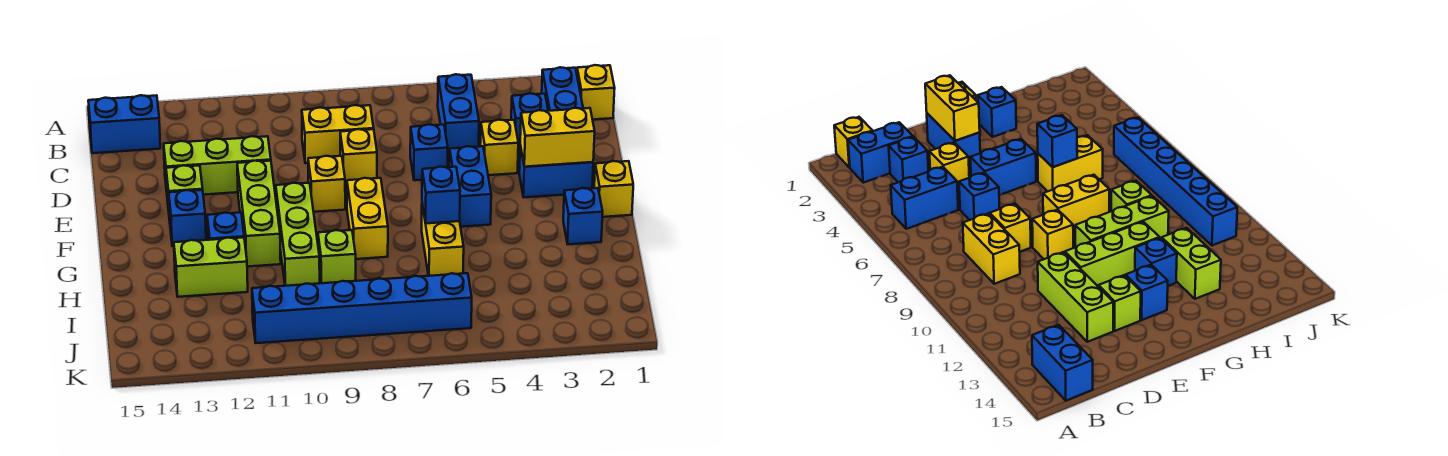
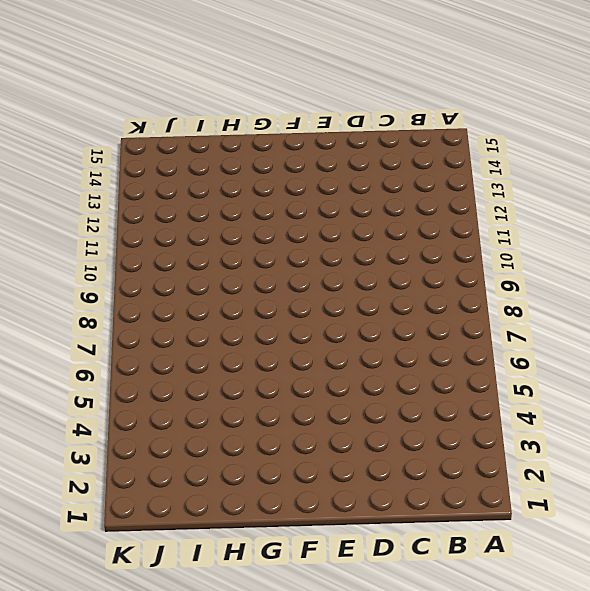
none -> yellow 1x1 brick [577,65,615,120]
none -> blue 1x2 brick [542,67,583,111]
none -> blue 1x2 brick [438,74,479,154]

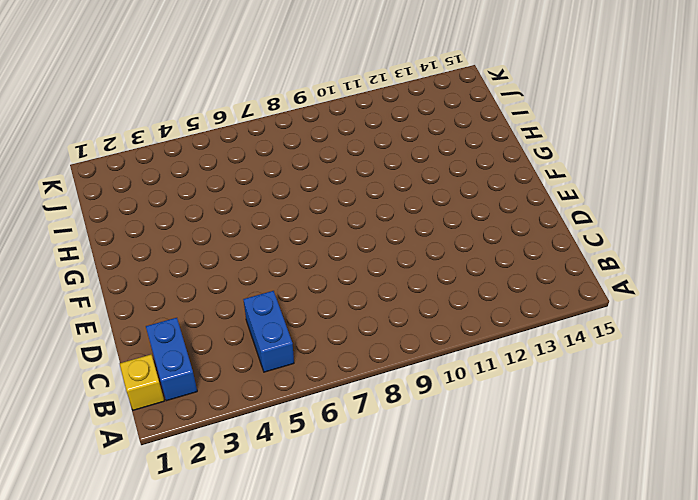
none -> blue 1x2 brick [88,95,160,153]
none -> blue 1x1 brick [511,93,548,149]
none -> yellow 1x2 brick [302,105,374,163]

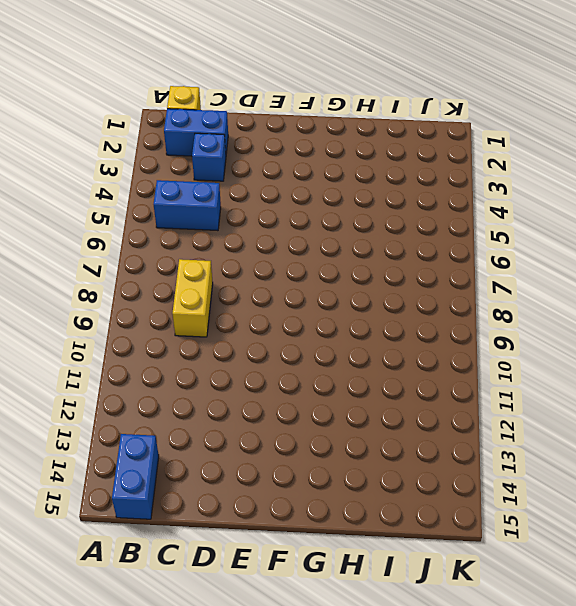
none -> yellow 1x1 brick [480,120,518,175]
none -> blue 1x1 brick [410,124,448,180]
none -> yellow 1x1 brick [340,129,377,185]

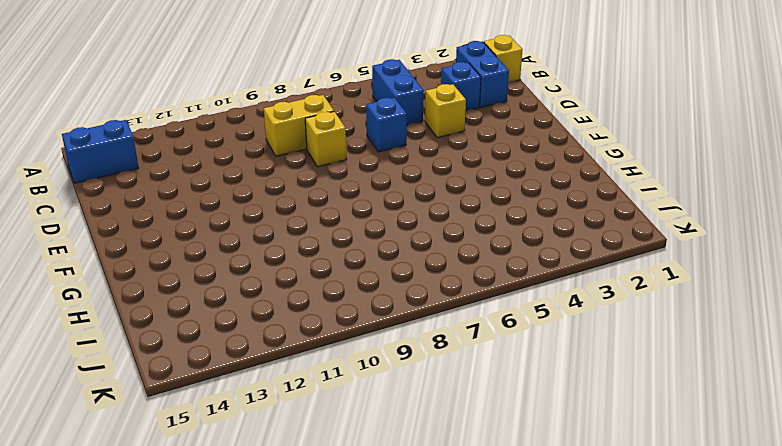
none -> lime 1x3 brick [164,136,271,195]
none -> blue 1x2 brick [519,146,593,197]
none -> blue 1x2 brick [449,146,491,227]

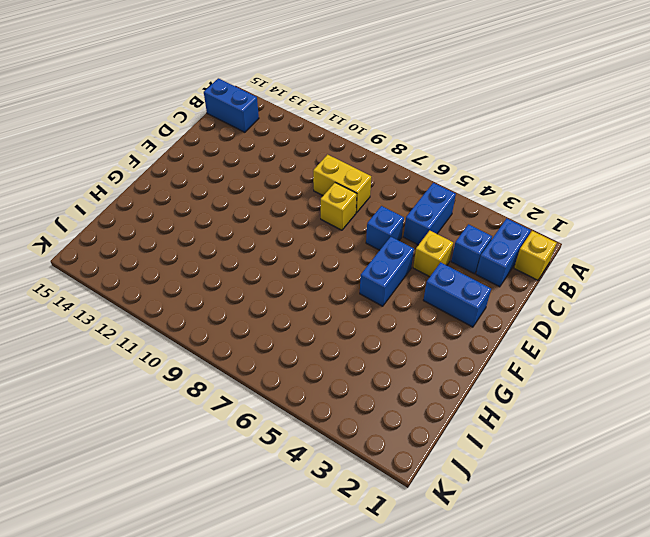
none -> lime 1x3 brick [164,136,271,195]
none -> yellow 1x1 brick [308,156,345,212]
none -> lime 1x3 brick [237,161,281,267]

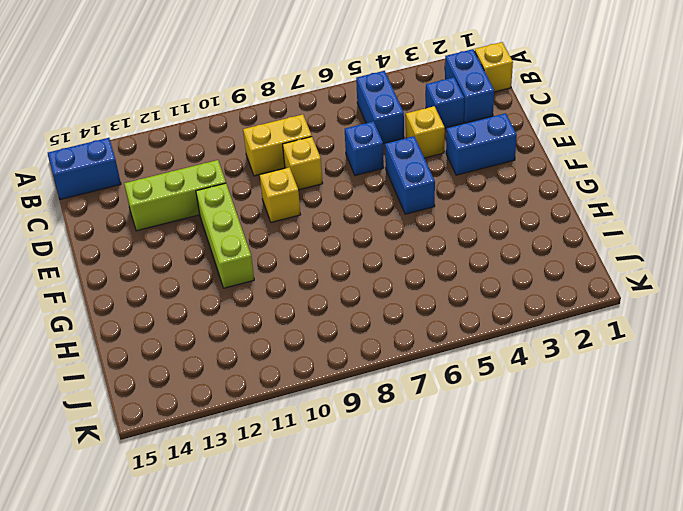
none -> lime 1x1 brick [166,165,203,220]
none -> yellow 1x1 brick [594,161,633,217]
none -> yellow 1x2 brick [347,178,388,259]

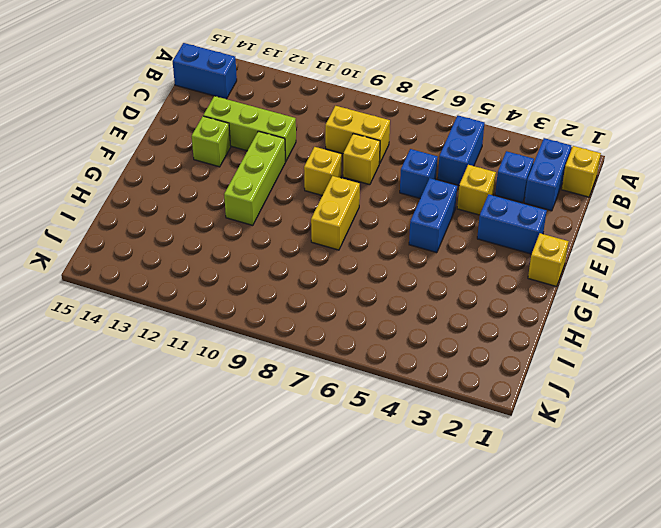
none -> lime 1x3 brick [276,183,320,286]
none -> blue 1x1 brick [169,190,206,246]
none -> blue 1x1 brick [563,188,603,244]

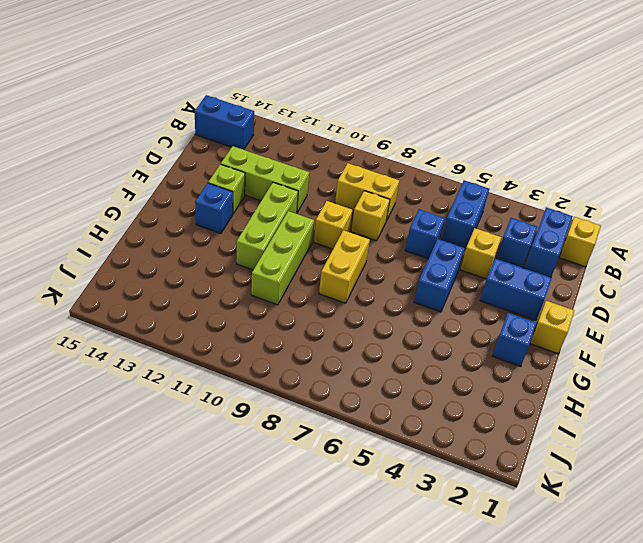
none -> yellow 1x2 brick [422,204,464,276]
none -> blue 1x1 brick [207,212,244,240]
none -> lime 1x1 brick [318,230,356,283]

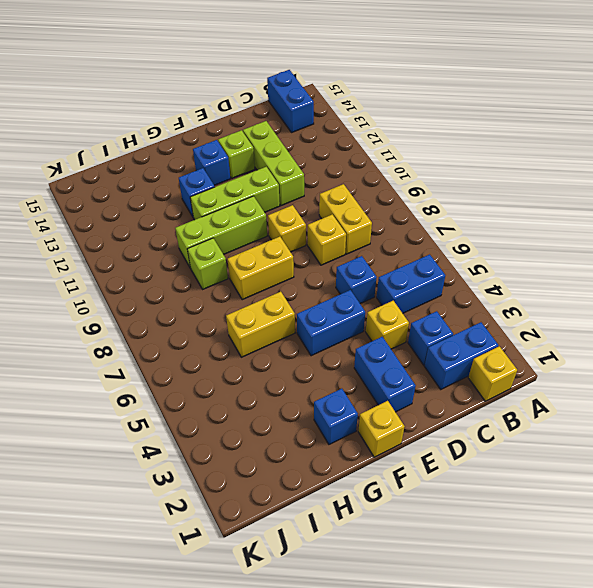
none -> lime 1x2 brick [174,238,248,297]
none -> blue 1x6 brick [252,273,472,343]
none -> yellow 1x2 brick [520,108,595,167]

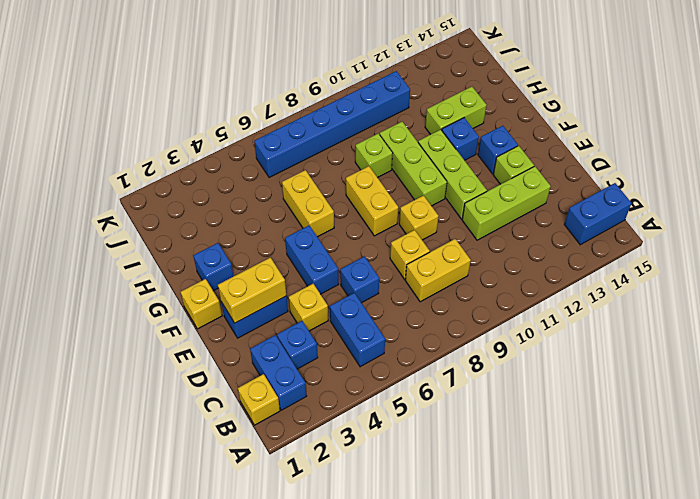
none -> blue 1x1 brick [422,167,460,223]

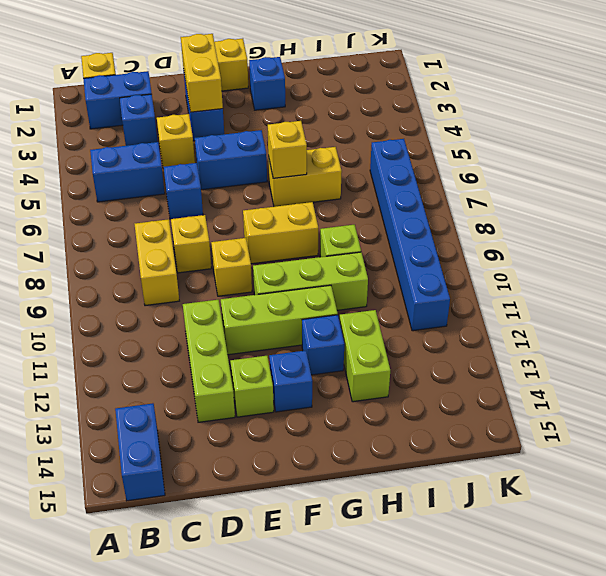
yellow 1x1 brick [268,121,307,178] -> blue 1x1 brick [422,167,460,223]

